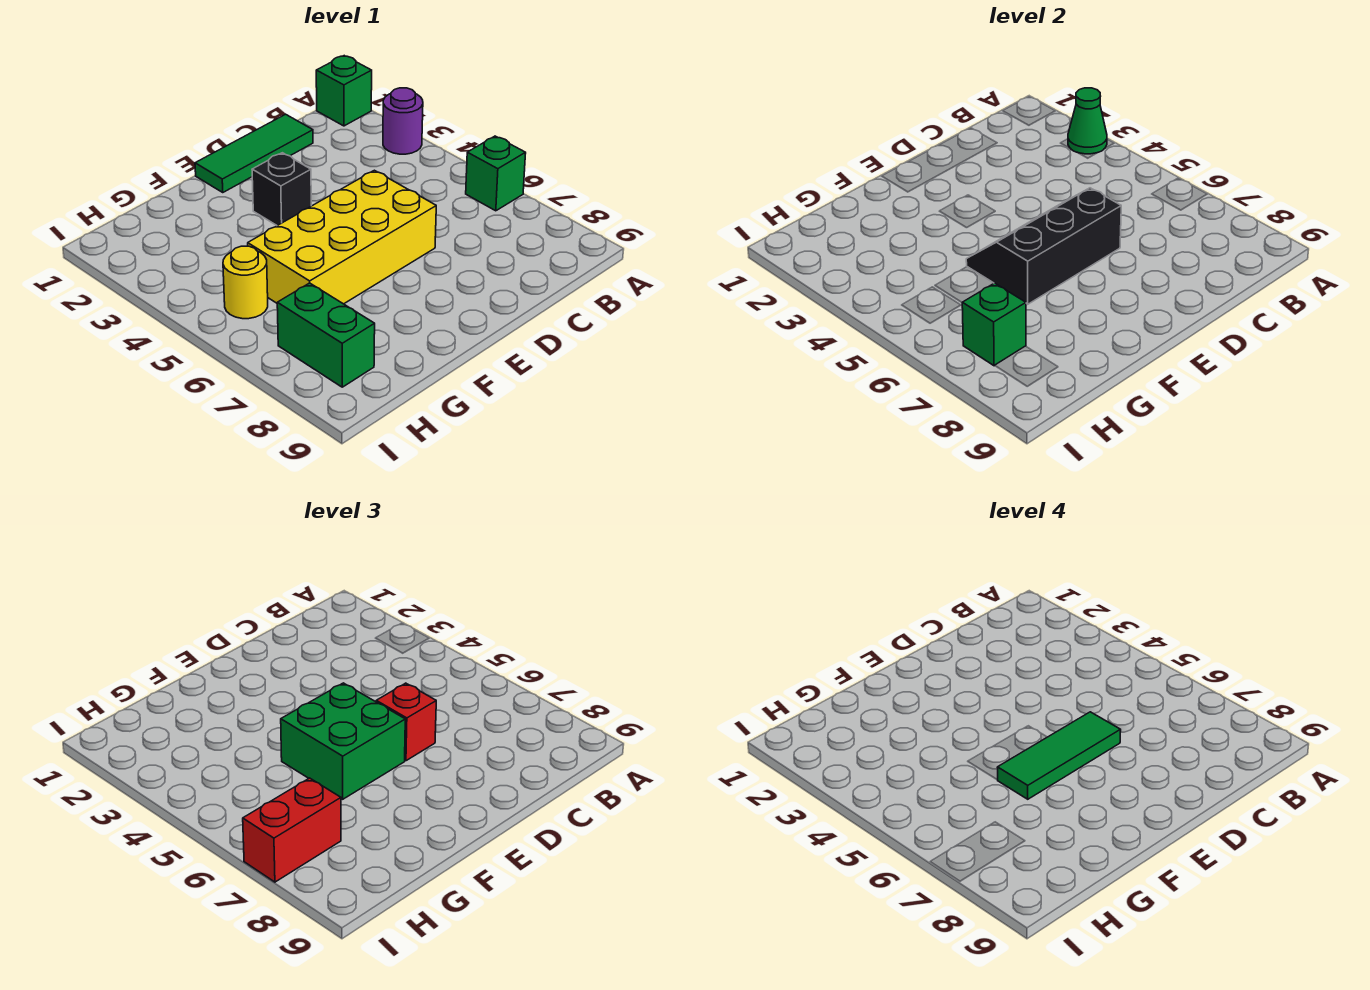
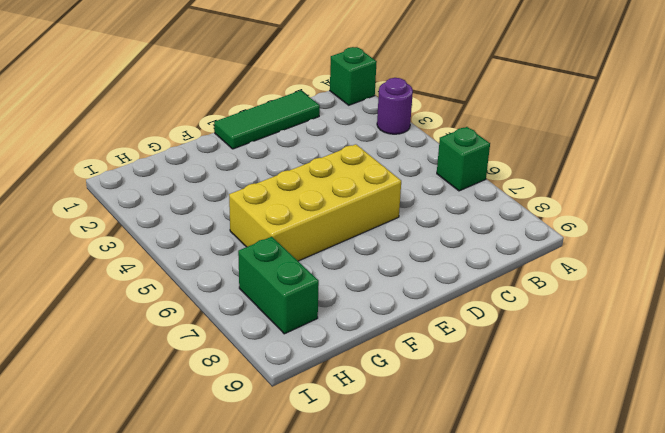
none -> black 1x1 brick [252,153,311,226]
none -> yellow 1x1 round brick [223,246,268,319]
none -> green 1x1 cone [1068,88,1107,154]

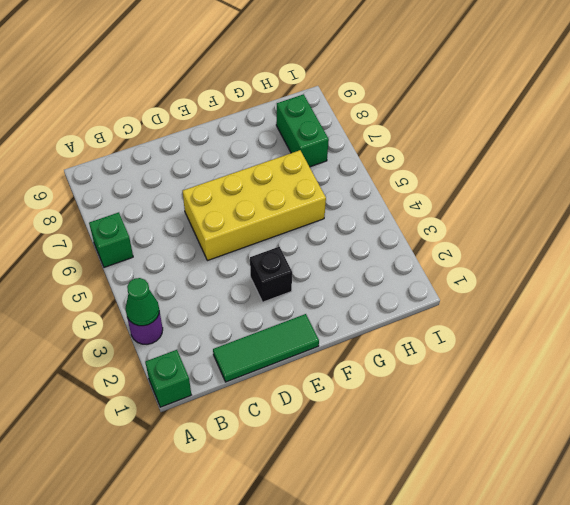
none -> yellow 1x1 round brick [223,246,268,319]
none -> black 2x3 slope [966,188,1121,304]
none -> green 1x1 brick [962,283,1026,366]

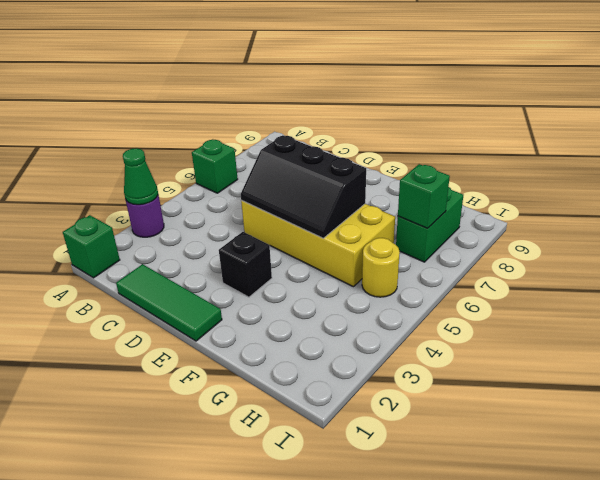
none -> red 1x1 brick [376,683,436,761]
none -> green 2x2 brick [281,683,405,799]
none -> red 1x2 brick [243,778,341,882]

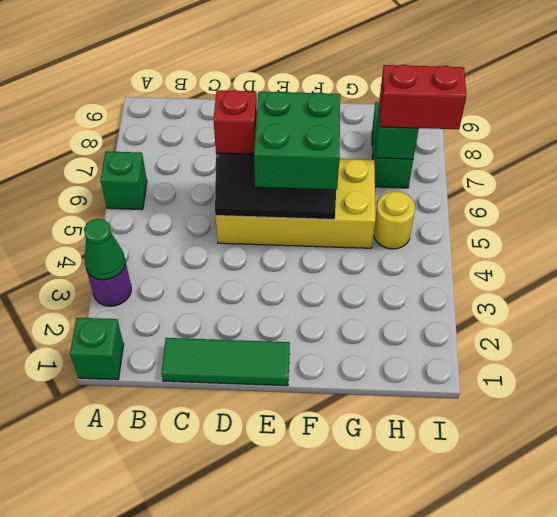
none -> black 1x1 brick [252,153,311,226]
none -> green 1x3 tile [997,712,1121,799]

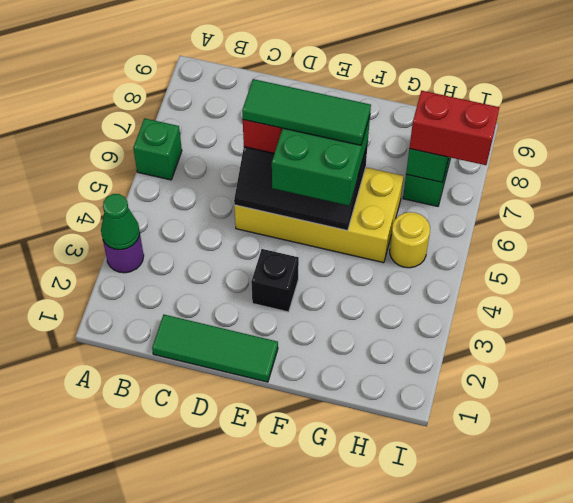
none -> green 1x1 brick [316,56,372,126]

